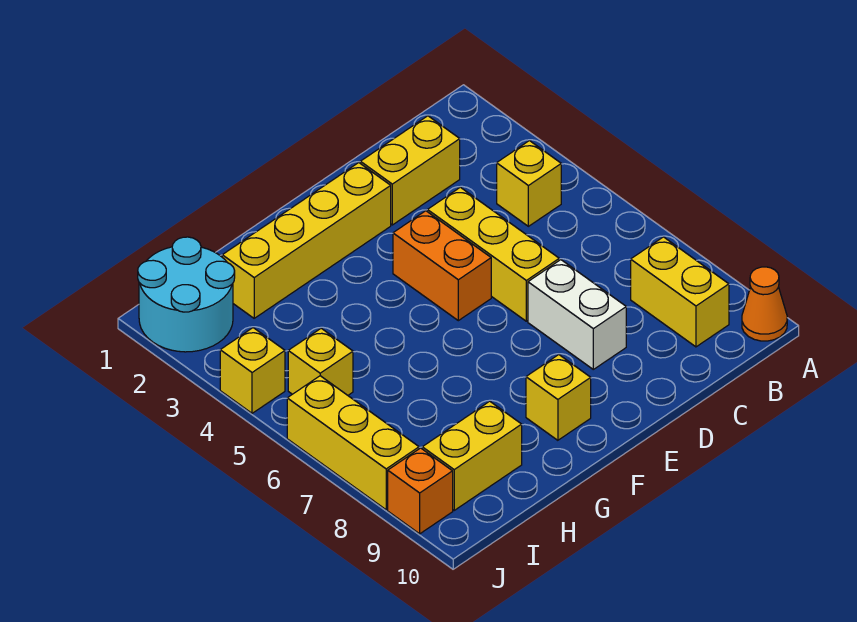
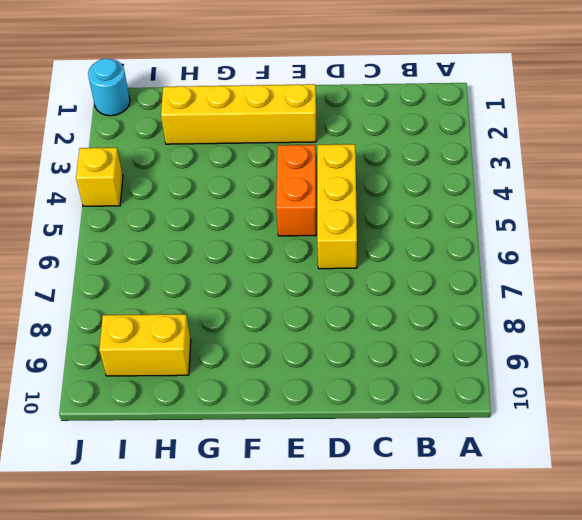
cyan 1x1 round brick [88,58,130,116] -> cyan 2x2 round brick [138,237,235,352]
none -> orange 1x1 cone [742,267,787,341]
none -> yellow 1x1 brick [497,141,561,226]
none -> yellow 1x2 brick [631,237,729,347]

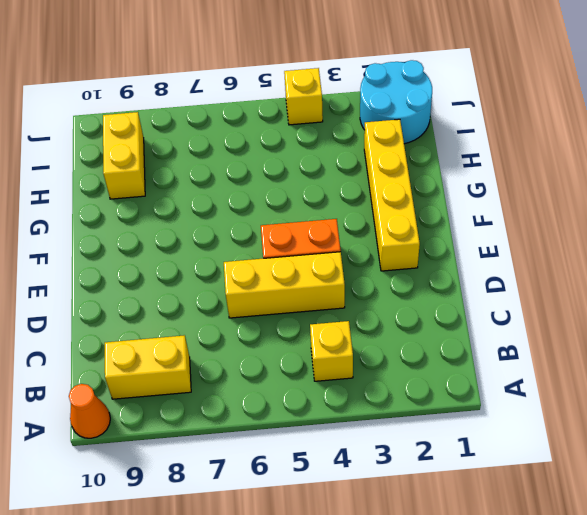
none -> yellow 1x2 brick [360,116,460,225]
none -> white 1x2 brick [528,260,626,369]
none -> yellow 1x1 brick [526,355,591,440]

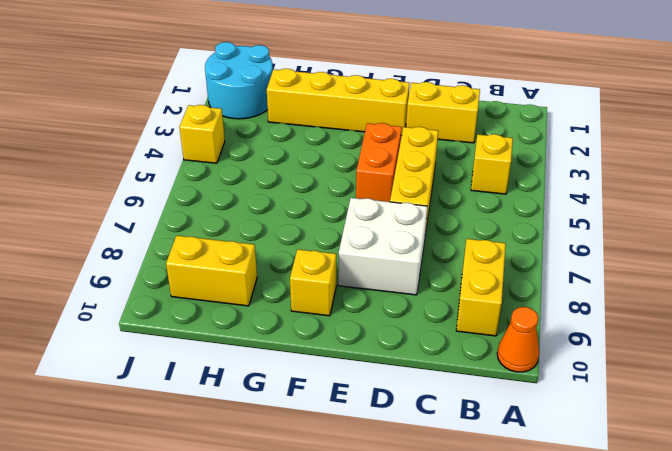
white 2x2 brick [338,198,427,295] -> white 1x2 brick [528,260,626,369]
none -> yellow 1x1 brick [288,328,353,395]
none -> yellow 1x3 brick [287,376,419,510]
none -> orange 1x1 brick [388,448,453,534]

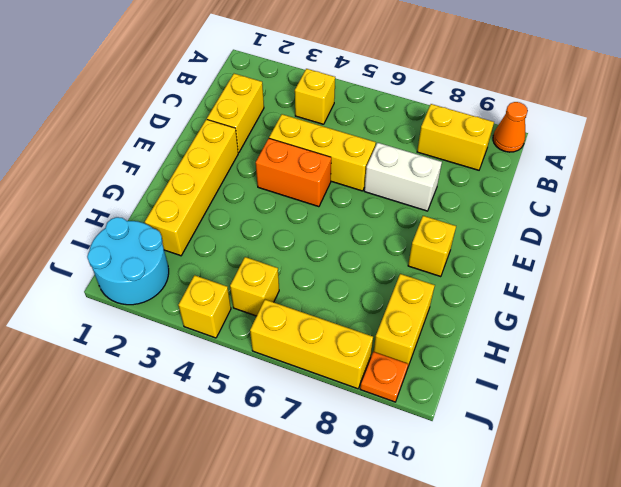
orange 1x1 plate [360,352,408,402] -> orange 1x1 brick [388,448,453,534]

